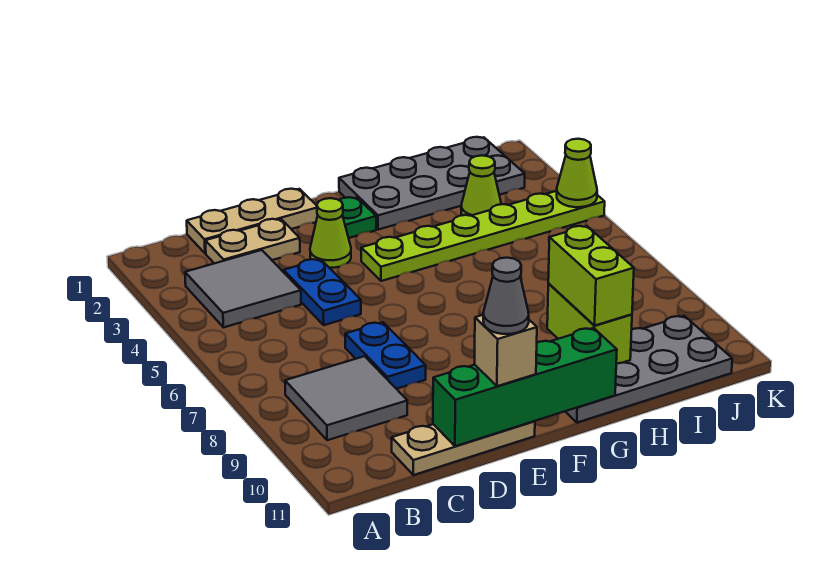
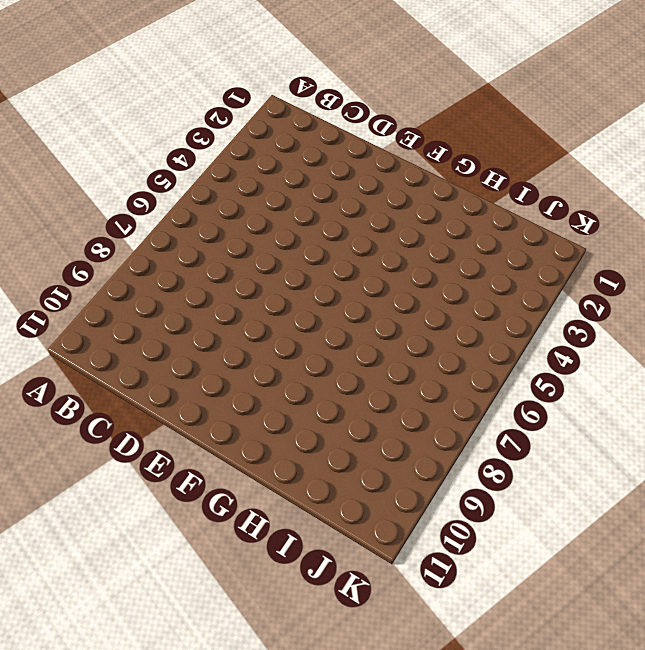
none -> grey 2x2 tile [185,250,301,327]
none -> grey 2x2 tile [285,356,407,440]
none -> tan 1x3 plate [187,189,318,253]

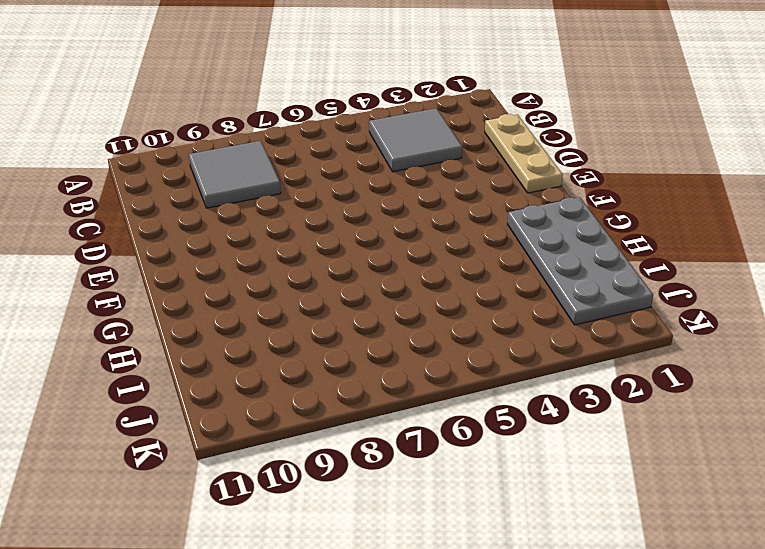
none -> tan 1x2 plate [205,219,300,263]
none -> tan 1x3 plate [392,421,535,475]
none -> blue 1x2 plate [284,259,361,325]

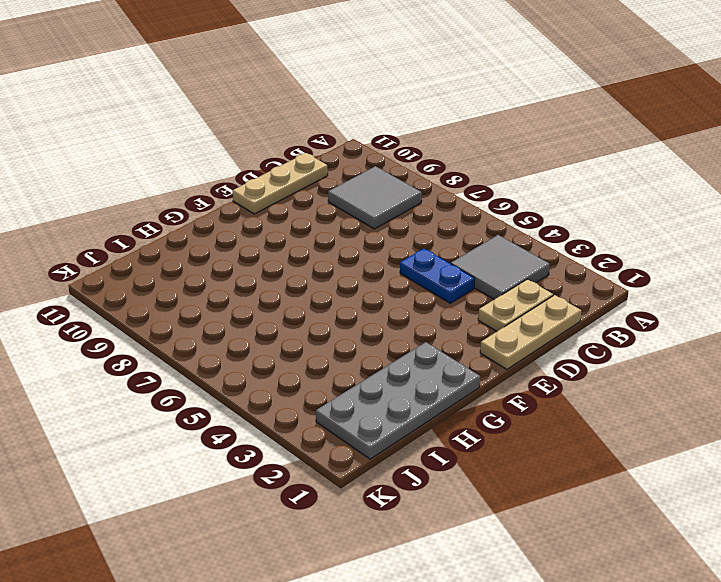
none -> blue 1x2 plate [345,322,426,389]
none -> lime 1x1 cone [310,198,351,268]
none -> green 1x1 plate [339,197,376,238]

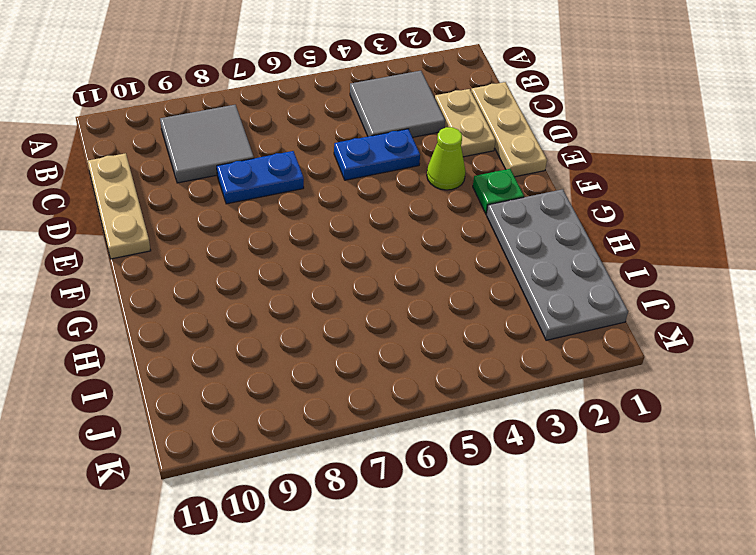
none -> lime 1x6 plate [361,191,605,281]
none -> grey 2x4 plate [565,316,732,423]
none -> lime 1x1 cone [461,155,501,216]

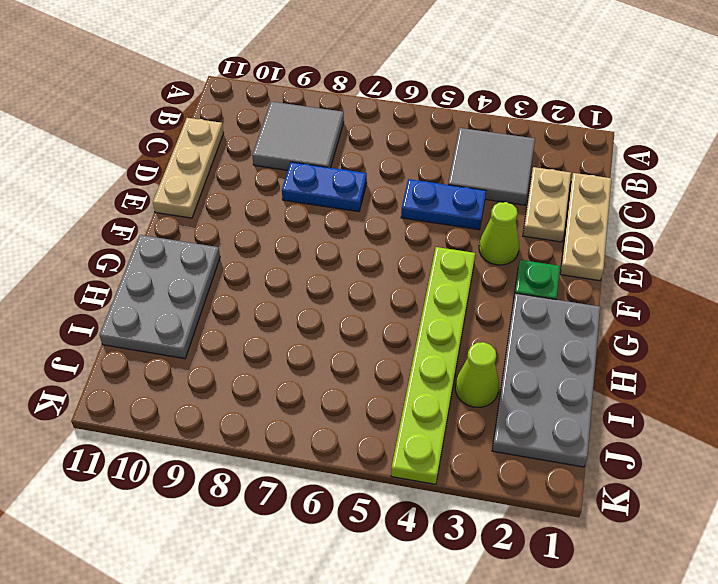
grey 2x3 plate [99,235,220,359] -> grey 2x4 plate [565,316,732,423]
none -> green 1x4 brick [433,328,617,446]
none -> lime 1x2 brick [547,284,632,364]
none -> lime 1x1 cone [557,139,597,207]

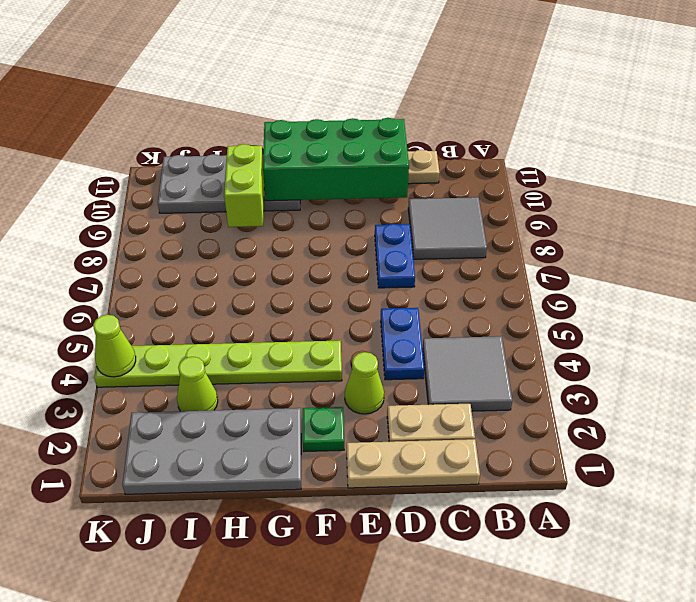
green 2x4 brick [263,118,409,201] -> green 1x4 brick [433,328,617,446]
none -> tan 1x1 brick [474,315,537,386]
none -> lime 1x2 brick [548,226,634,325]
none -> grey 1x1 cone [483,258,529,334]

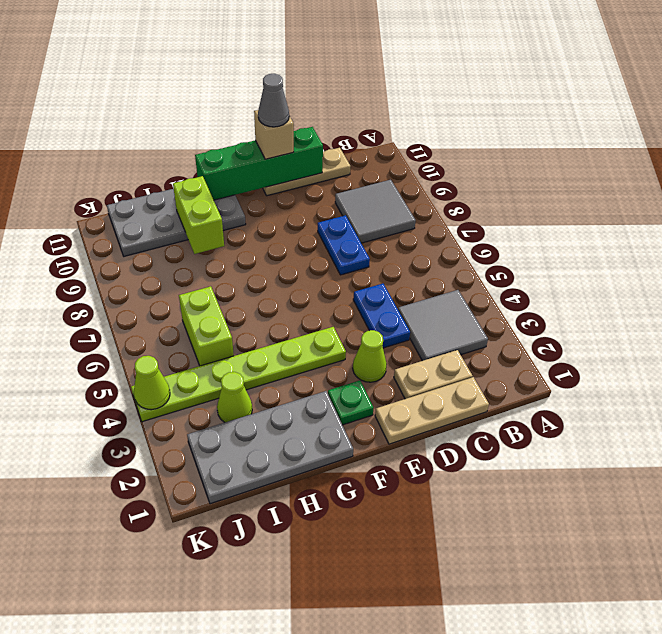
lime 1x2 brick [179,286,234,366] -> lime 1x2 brick moved to [548,226,634,325]

